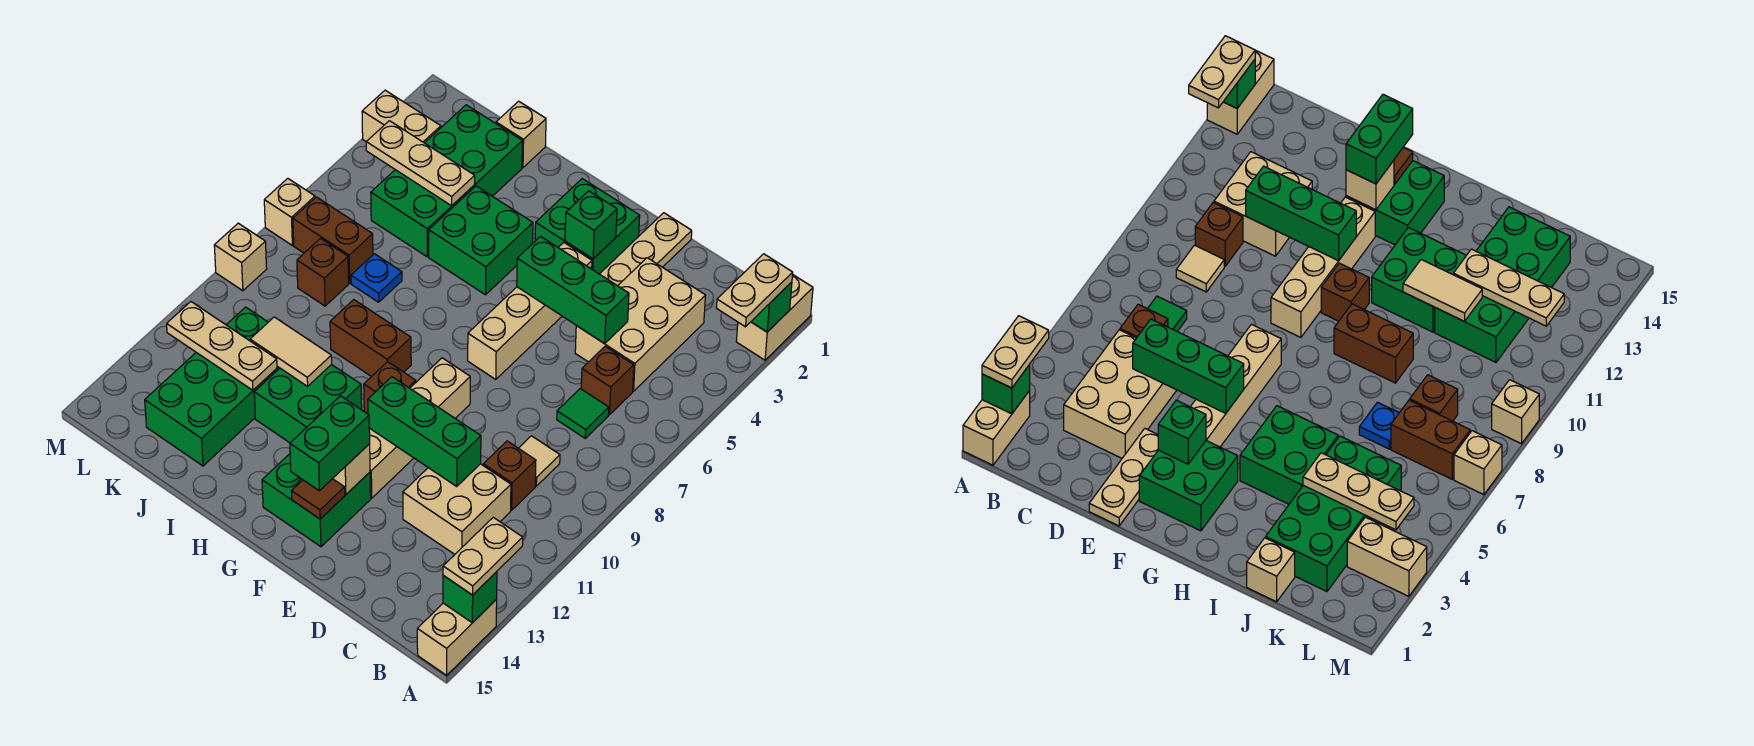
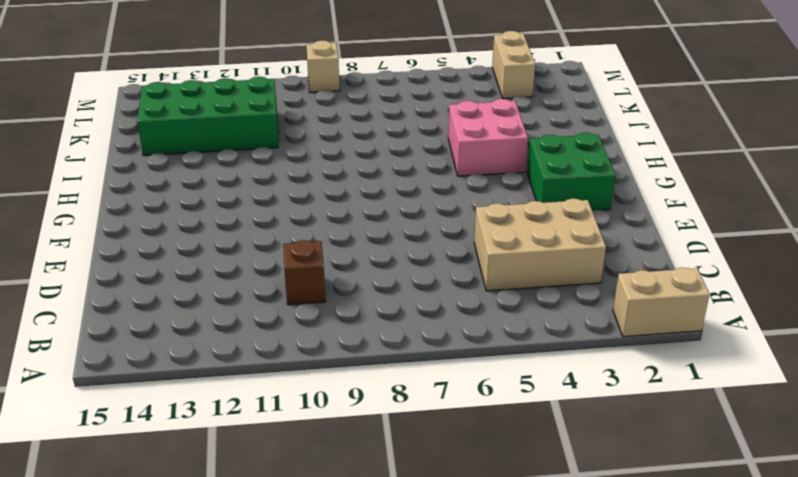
pink 2x2 brick [448,99,528,176] -> green 2x2 brick [429,186,533,295]
none -> tan 1x2 brick [417,599,497,675]
none -> brown 1x1 brick [581,346,634,415]
none -> green 1x1 tile [557,389,609,438]
none -> tan 1x1 tile [519,436,560,486]

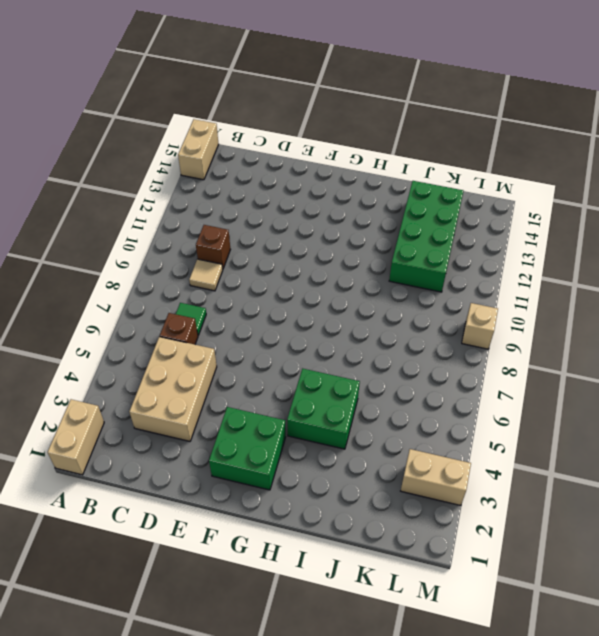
none -> tan 2x2 brick [403,464,511,554]
none -> tan 1x3 plate [600,213,692,286]
none -> tan 1x4 brick [468,243,592,379]
none -> tan 1x4 brick [369,358,470,498]

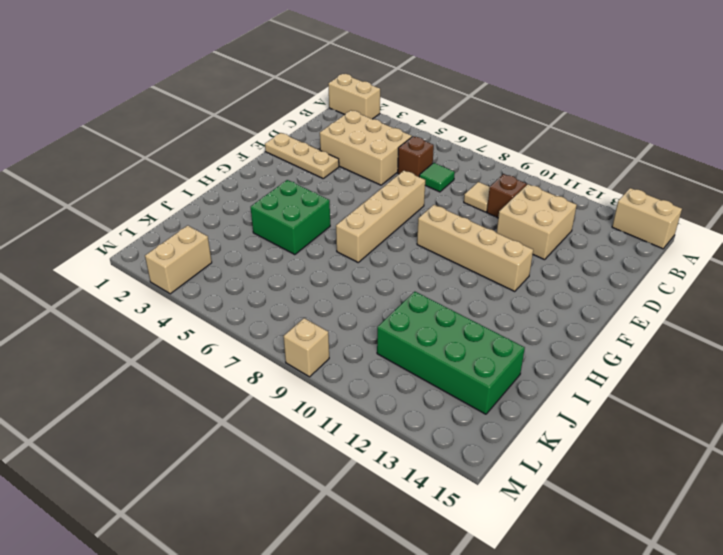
tan 1x4 brick [336,171,425,262] -> tan 1x4 brick turned to [468,243,592,379]
none -> green 2x2 brick [535,179,640,274]
none -> green 2x2 brick [262,454,371,547]
none -> brown 1x1 brick [364,362,416,414]
none -> brown 1x2 brick [330,300,411,377]

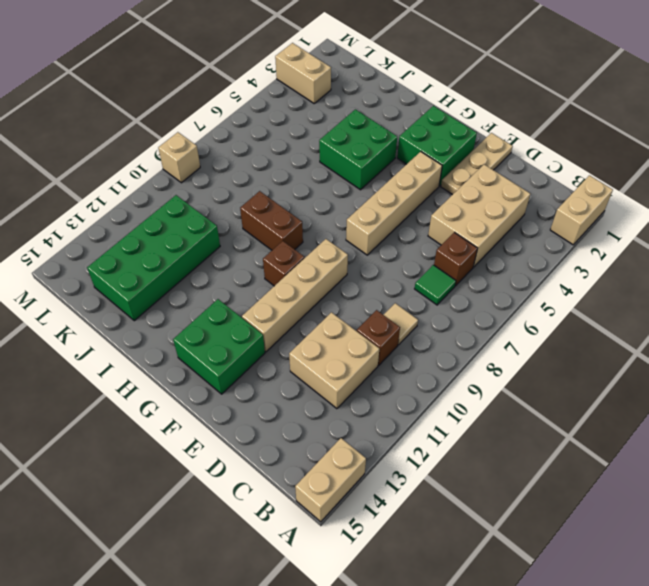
none -> green 2x2 brick [254,364,362,443]
none -> tan 1x1 brick [496,101,546,168]
none -> green 2x4 brick [371,105,522,257]
none -> blue 1x1 plate [351,254,402,302]

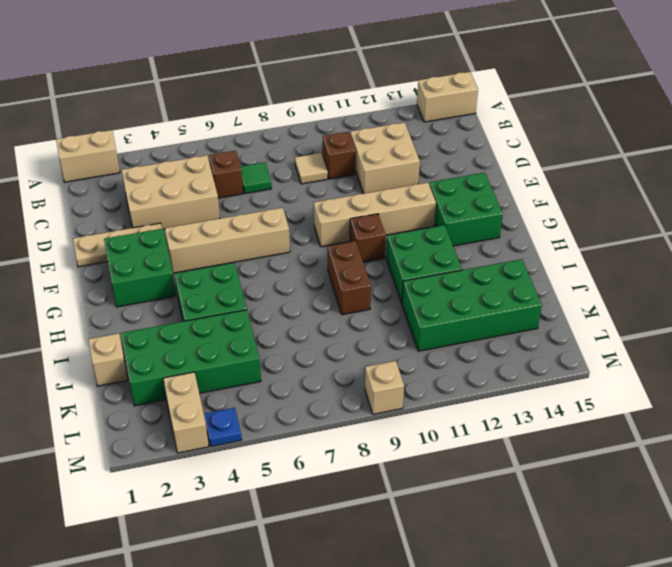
blue 1x1 plate [204,408,242,446] -> blue 1x1 plate moved to [351,254,402,302]
none -> brown 1x2 brick [293,197,373,283]
none -> brown 1x1 brick [297,239,349,306]
none -> tan 1x1 brick [264,178,315,245]
none -> green 1x1 brick [751,282,792,332]

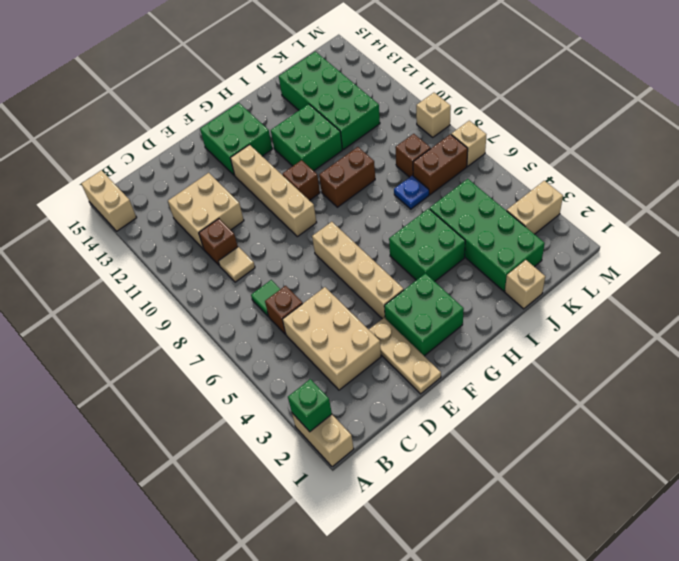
none -> green 1x1 brick [443,572,497,623]
none -> green 1x3 brick [517,236,629,344]
none -> green 1x3 brick [368,377,481,486]
none -> green 1x1 brick [565,191,617,259]

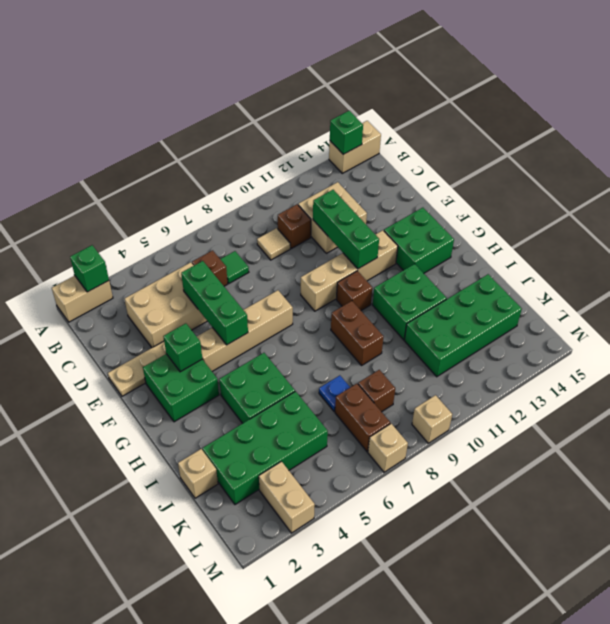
none -> tan 1x1 brick [333,444,370,494]
none -> brown 1x1 tile [291,479,345,519]
none -> tan 1x2 tile [250,317,332,386]
none -> tan 1x3 plate [366,121,475,206]

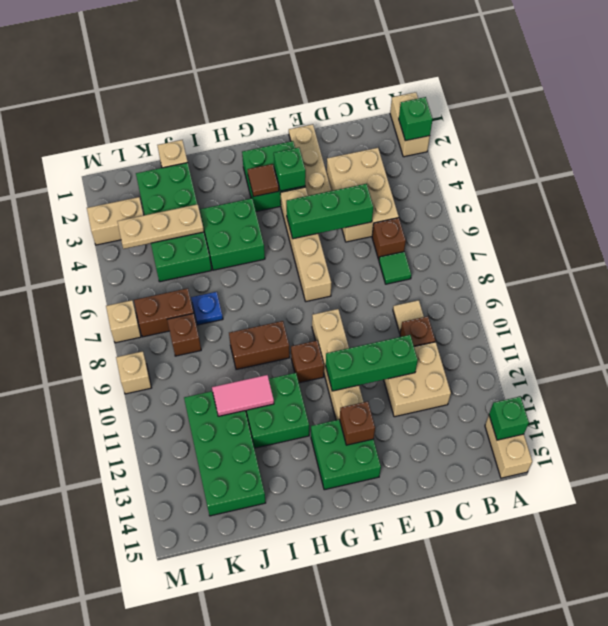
brown 1x1 brick [340,401,375,445] -> tan 1x1 brick [333,444,370,494]
brown 1x1 tile [247,164,279,197] -> brown 1x1 tile moved to [291,479,345,519]
pink 1x2 tile [212,375,274,416] -> tan 1x2 tile [250,317,332,386]
none -> tan 1x3 plate [167,302,277,390]
none -> tan 1x2 plate [716,254,793,327]
none -> tan 1x2 plate [443,517,523,595]
none -> green 1x2 brick [290,396,370,491]

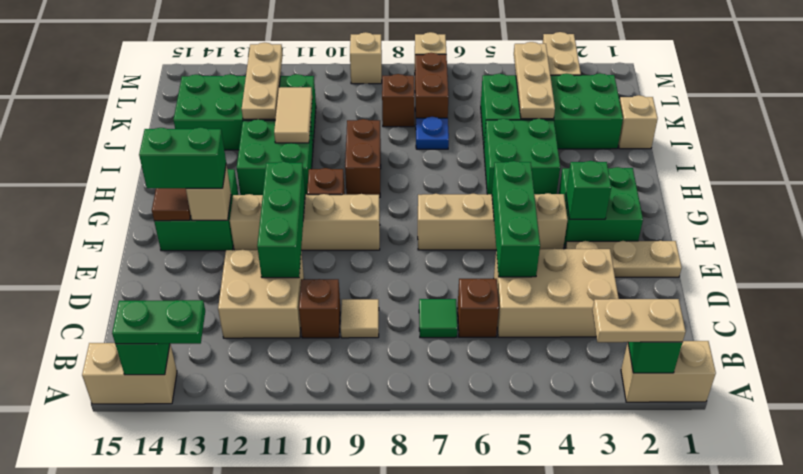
green 1x2 plate [112,300,205,344] -> tan 1x2 plate [443,517,523,595]

